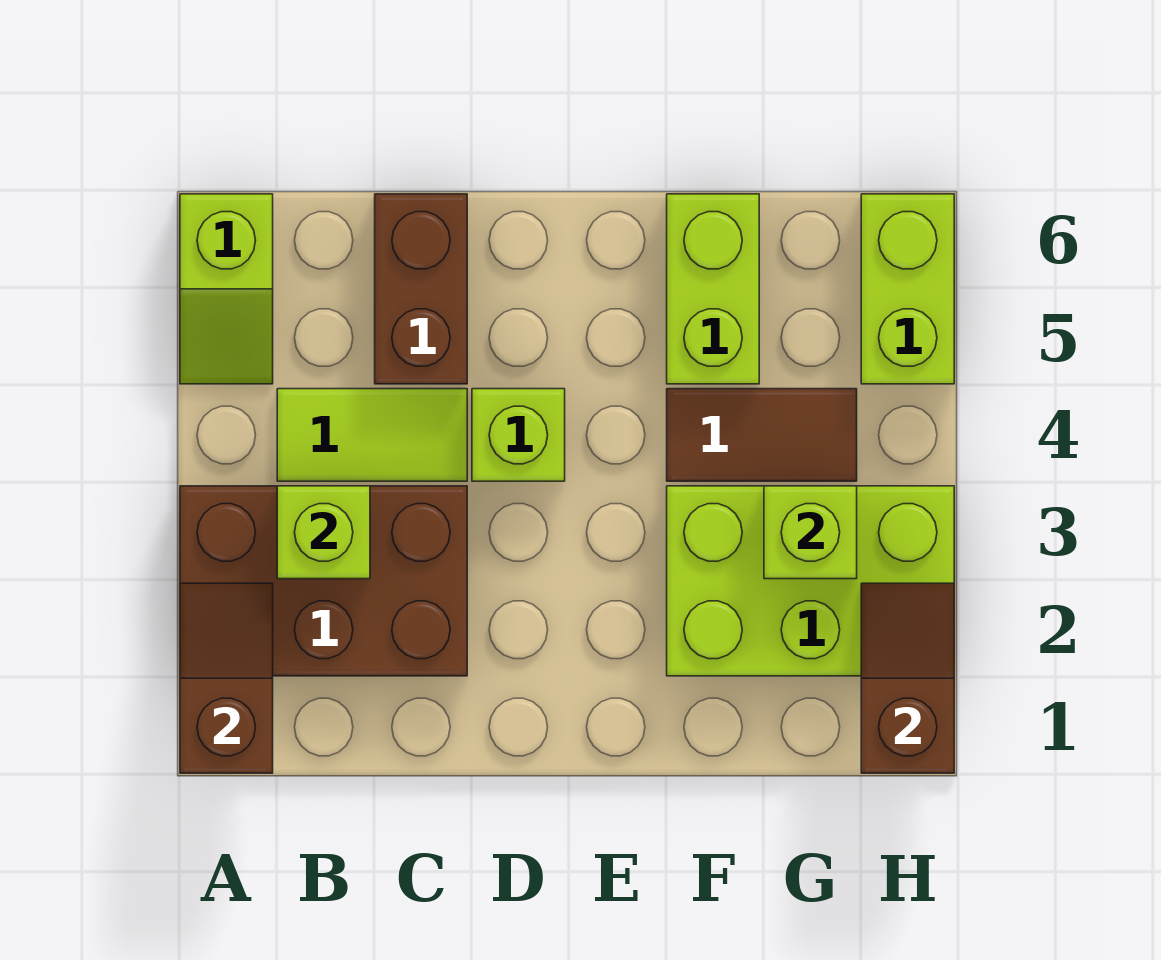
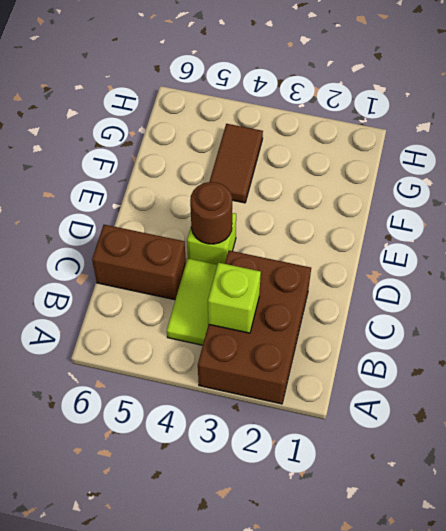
brown 1x1 round brick [190,182,232,244] -> none
none -> lime 1x2 slope [180,194,273,384]
none -> lime 2x3 brick [667,486,954,676]
none -> lime 1x2 brick [667,194,759,384]

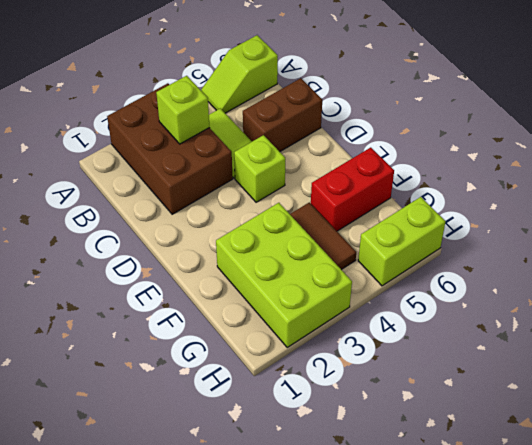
red 1x2 brick [311,148,394,231] -> lime 1x2 brick [667,194,759,384]
none -> brown 1x2 slope [180,583,273,773]
none -> lime 1x1 brick [764,486,857,579]
none -> brown 1x2 slope [861,583,954,773]

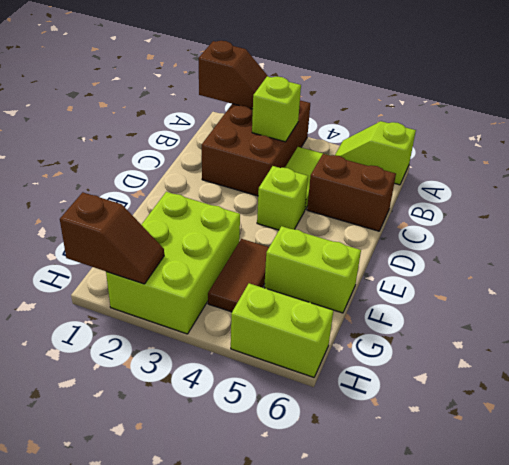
none -> lime 1x1 brick [764,486,857,579]

